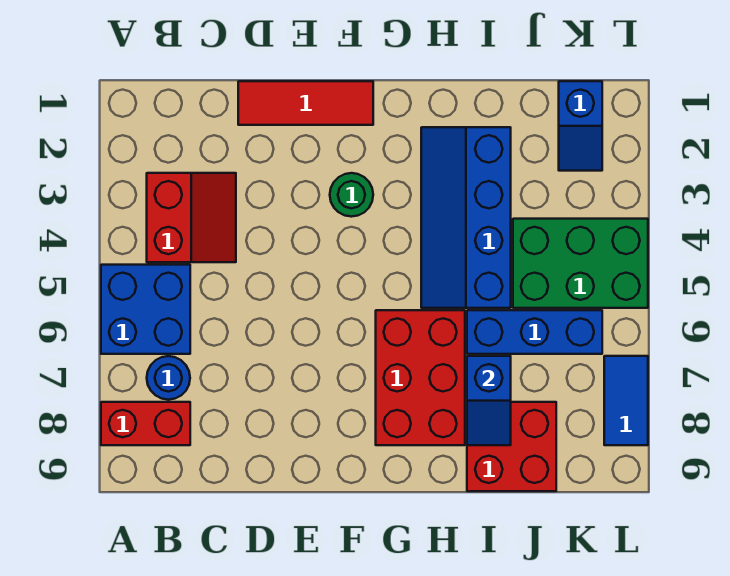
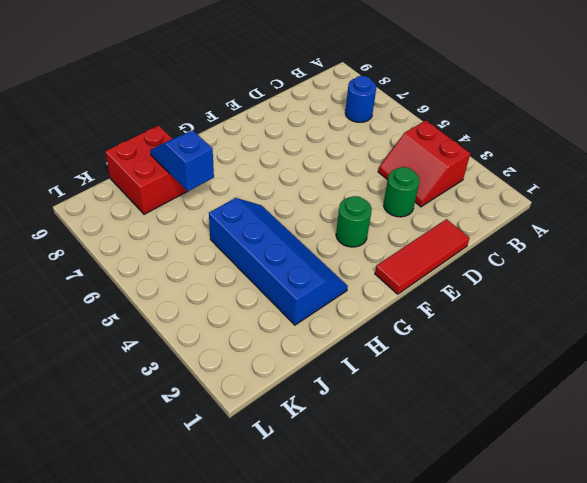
green 1x1 round brick [384,167,419,217] -> none
none -> blue 2x2 brick [101,265,190,354]
none -> red 1x2 brick [101,402,190,445]
none -> red 2x3 brick [376,310,465,445]

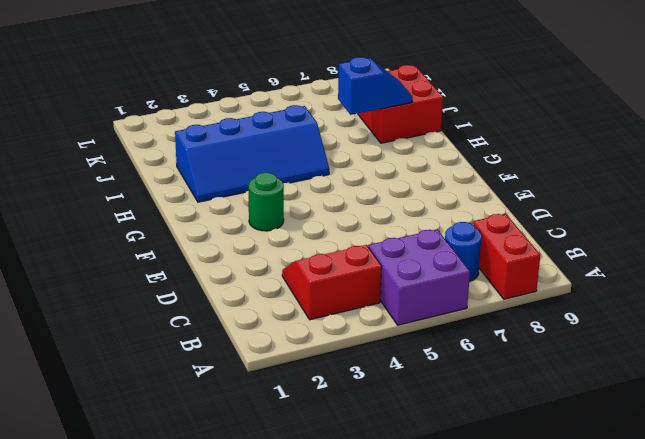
purple 2x2 brick [369,229,470,325] -> blue 2x2 brick [101,265,190,354]
none -> red 1x3 tile [238,81,373,125]
none -> red 2x3 brick [376,310,465,445]
none -> blue 1x3 brick [467,310,602,354]

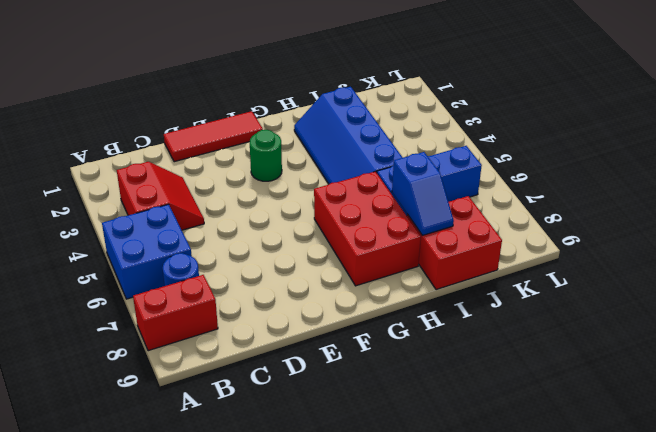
none -> green 2x3 brick [513,219,648,308]
none -> blue 1x2 slope [559,81,602,171]
none -> blue 1x2 tile [604,356,648,445]

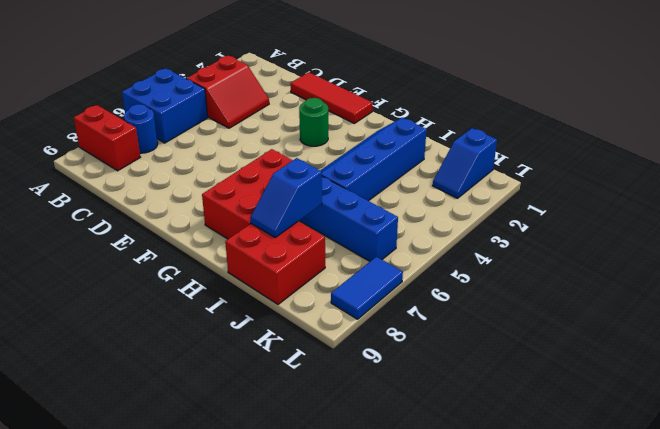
none -> green 2x3 brick [513,219,648,308]

